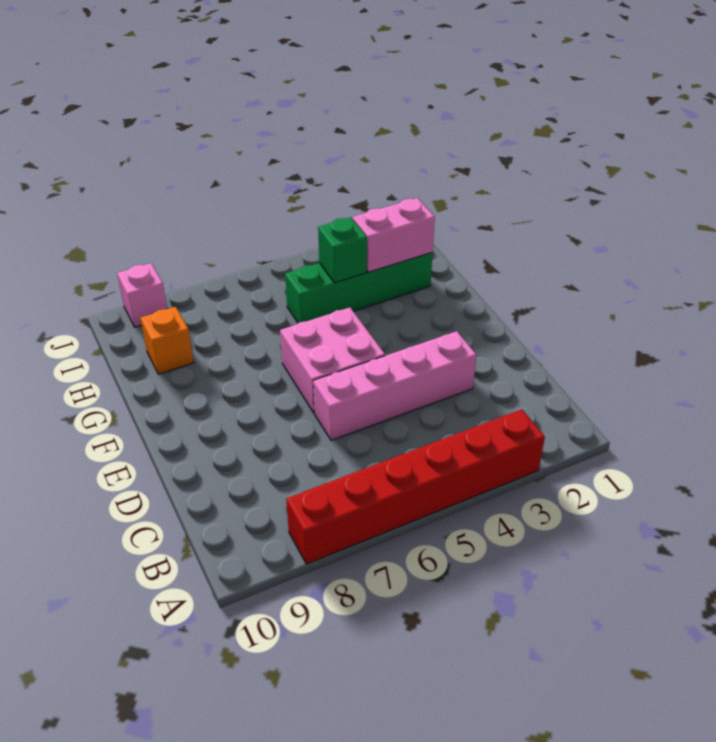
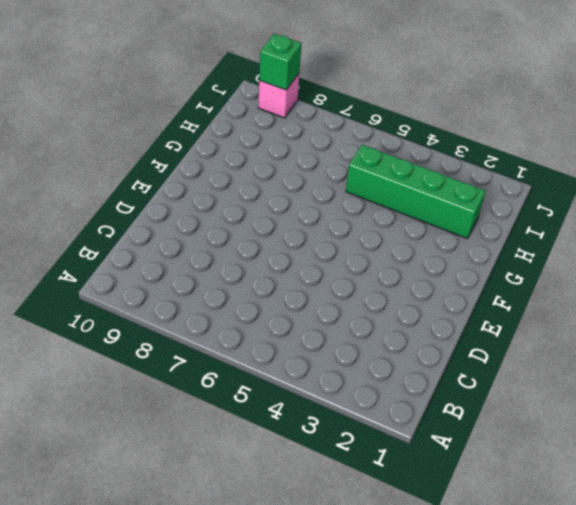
green 1x1 brick [259,34,302,90] -> green 1x1 brick moved to [318,217,367,283]
none -> red 1x6 brick [286,409,545,564]
none -> pink 1x4 brick [313,331,476,440]

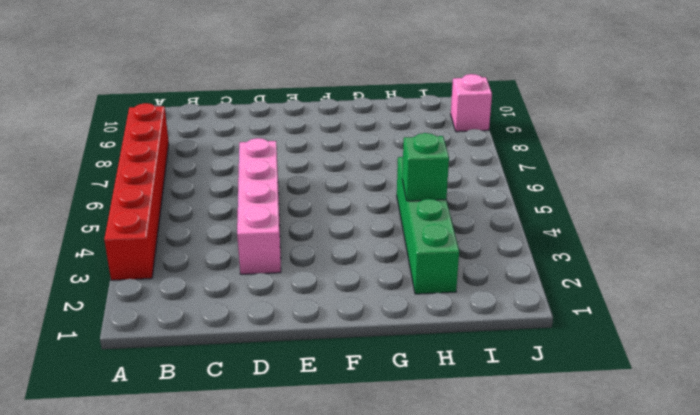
none -> pink 2x2 brick [280,308,385,413]
none -> orange 1x1 brick [140,307,194,374]

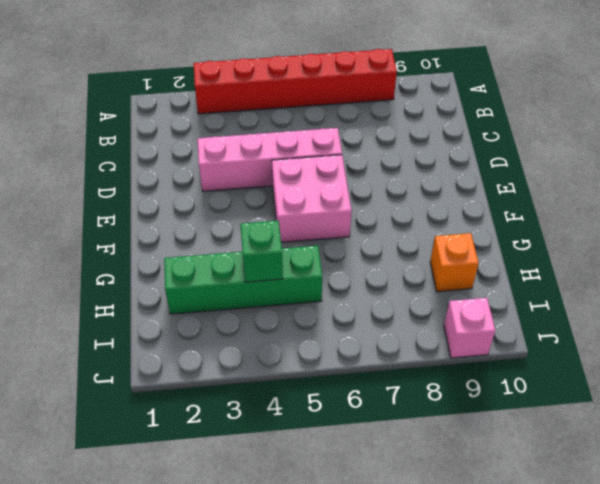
none -> pink 1x2 brick [353,198,435,272]

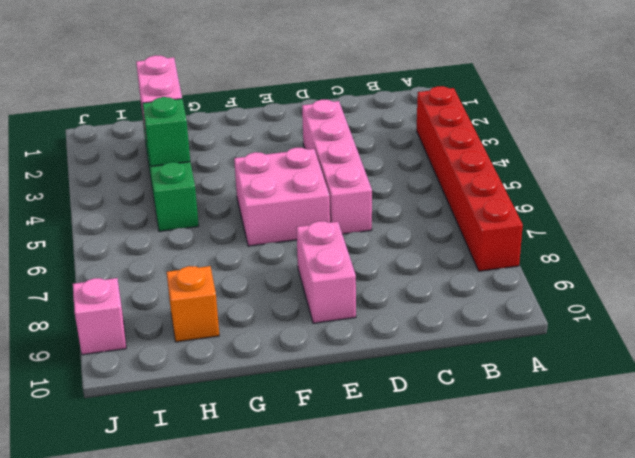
pink 1x2 brick [296,221,356,323] -> none

